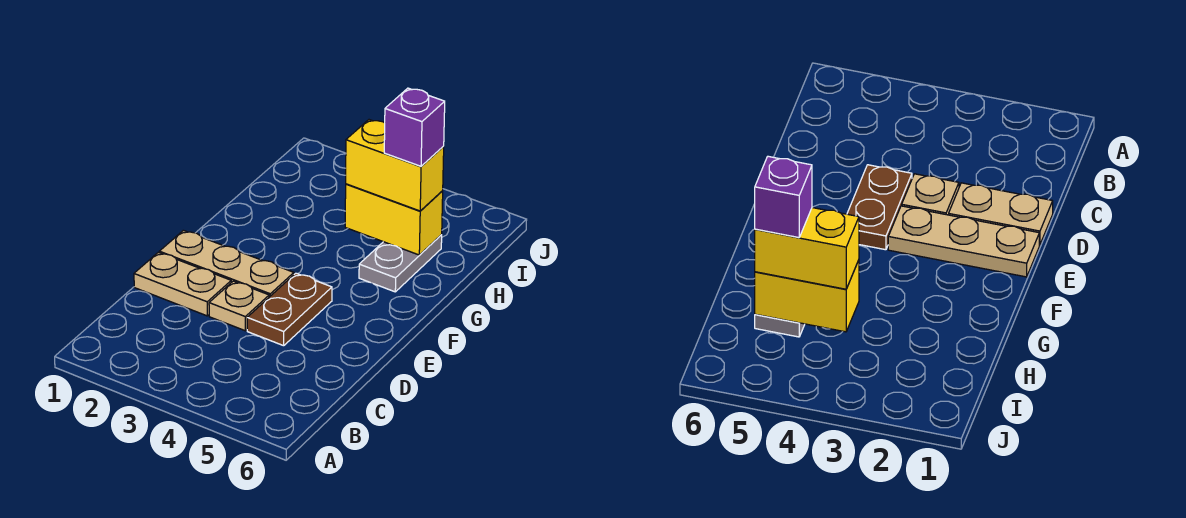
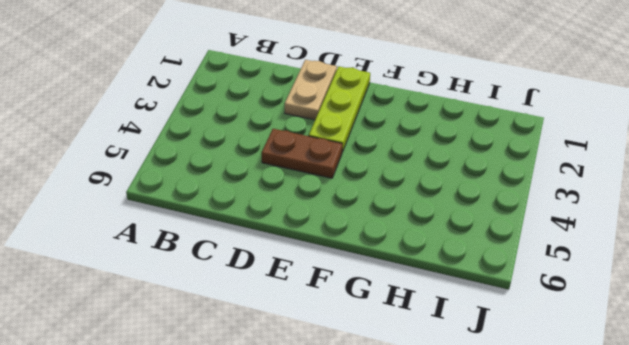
lime 1x3 plate [309,66,370,152] -> tan 1x3 plate [159,230,294,297]
none -> tan 1x1 plate [209,281,269,331]
none -> grey 1x2 plate [359,235,442,292]

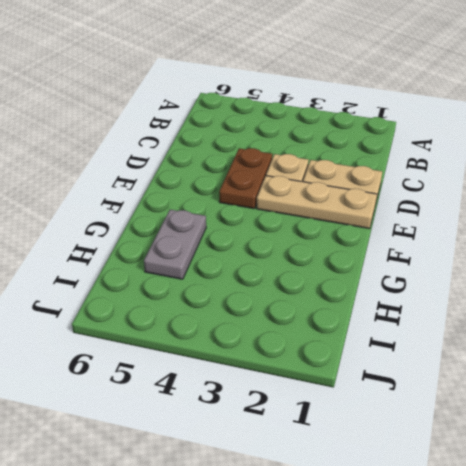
none -> yellow 1x2 brick [345,184,443,255]
none -> yellow 1x2 brick [346,120,444,211]

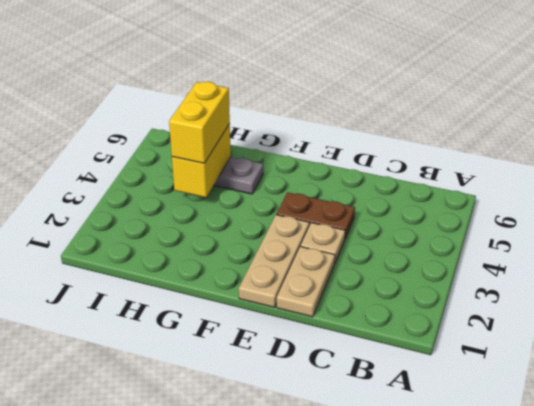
none -> purple 1x1 brick [384,88,445,166]

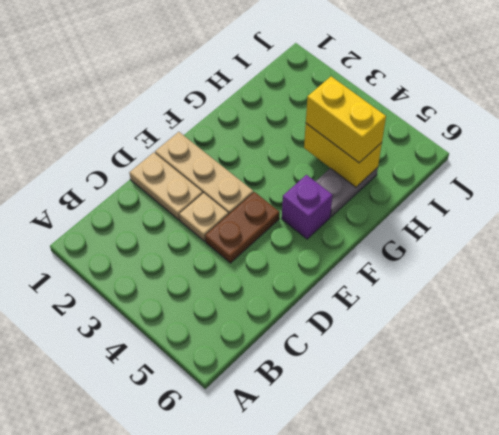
purple 1x1 brick [282,175,333,239] -> purple 1x1 brick moved to [384,88,445,166]

